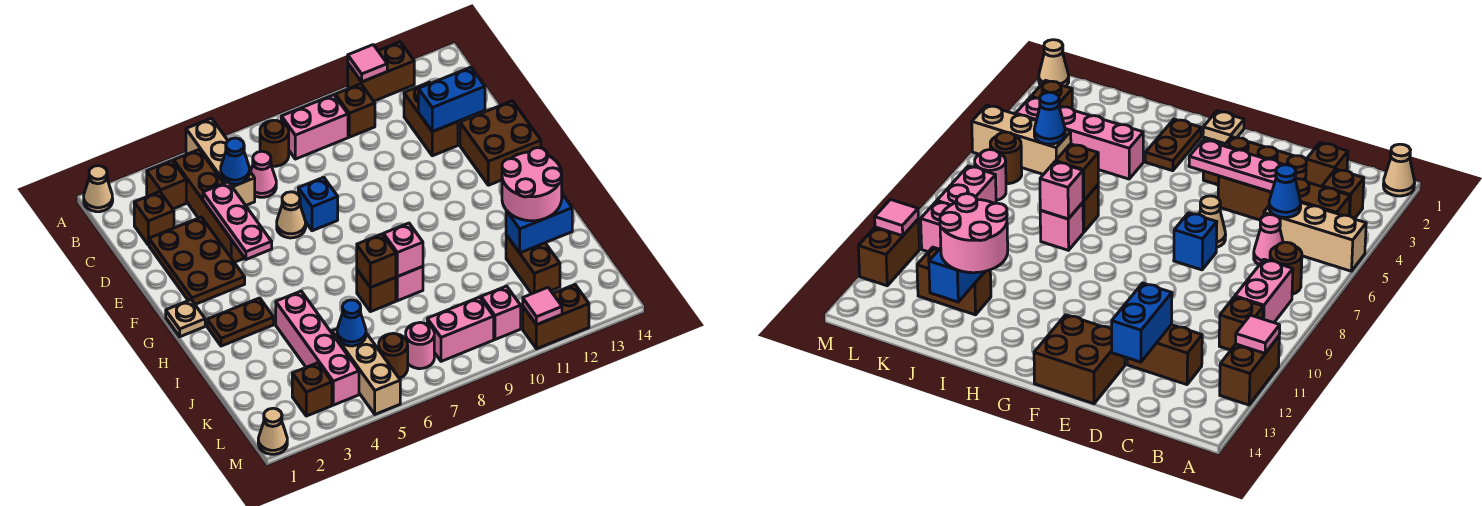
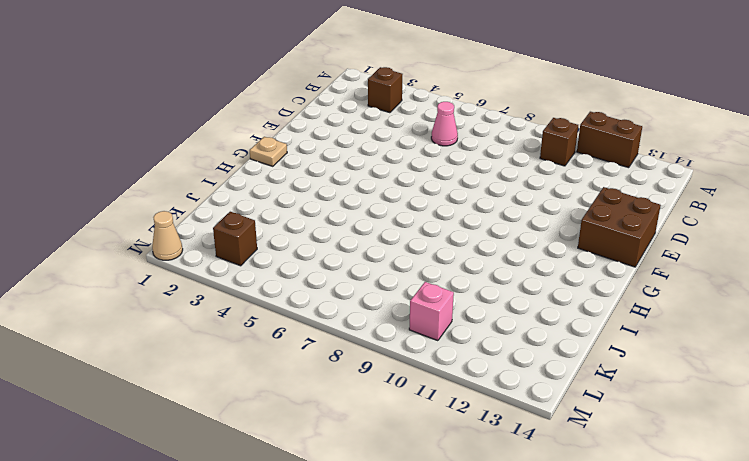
none -> tan 1x1 cone [84,166,113,212]
none -> tan 1x3 brick [186,118,255,205]
none -> brown 1x4 brick [174,150,244,262]
none -> brown 1x1 round brick [260,120,289,166]

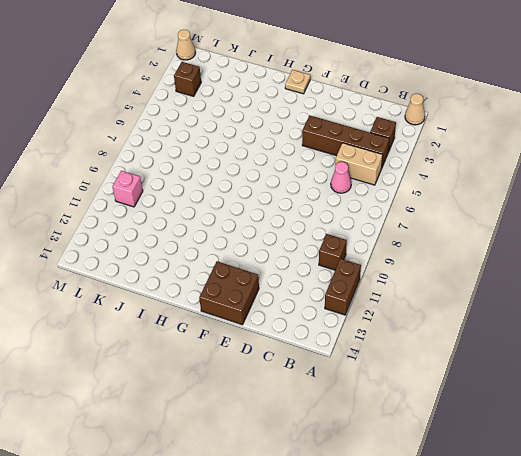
tan 1x2 brick [335,143,383,185] -> tan 1x3 brick [186,118,255,205]
none -> brown 1x1 round brick [260,120,289,166]
none -> pink 1x2 brick [281,95,348,159]
none -> brown 1x1 brick [134,192,174,245]
none -> brown 1x2 brick [404,82,458,156]

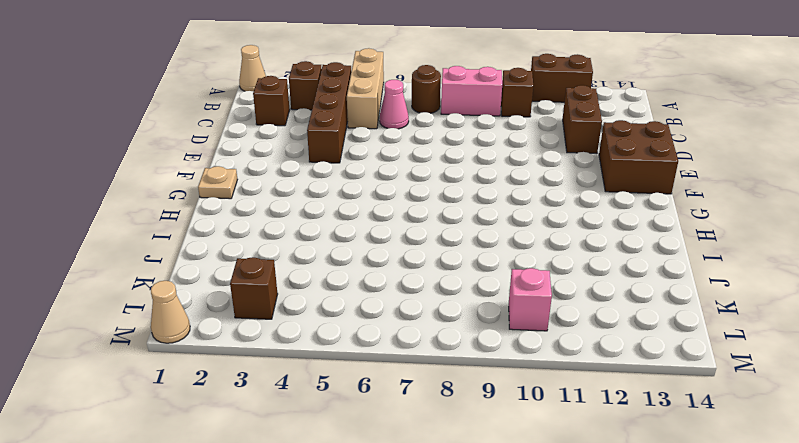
none -> brown 2x3 plate [149,217,245,304]
none -> tan 1x1 cone [277,192,306,238]
none -> blue 1x1 brick [298,177,338,231]
none -> brown 1x2 plate [207,298,274,346]

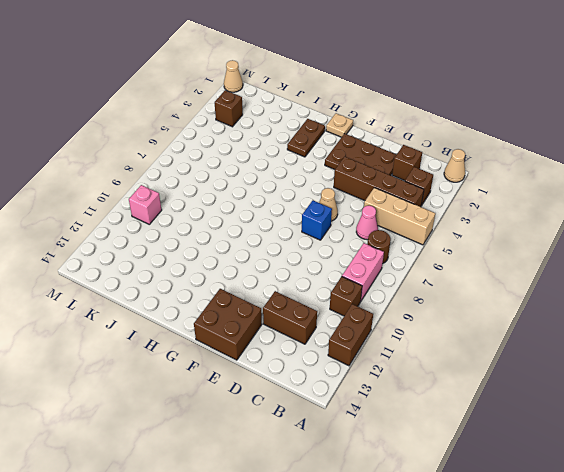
none -> pink 1x4 brick [276,291,359,405]
none -> brown 1x1 brick [357,270,396,312]
none -> pink 1x1 brick [396,267,423,301]
none -> brown 1x2 brick [506,235,560,294]

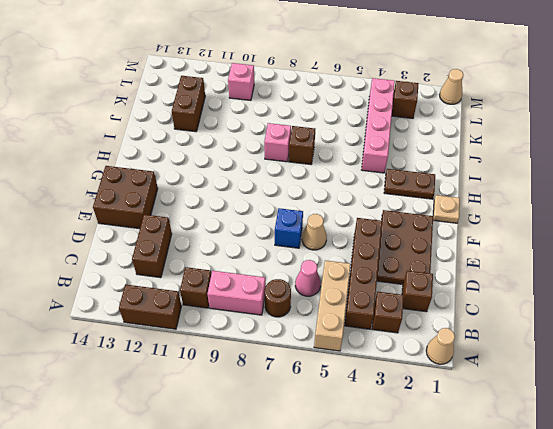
none -> tan 1x3 brick [332,329,400,414]
none -> brown 1x1 round brick [379,333,408,378]
none -> pink 1x1 round brick [406,323,434,369]
none -> pink 1x2 brick [427,297,494,361]

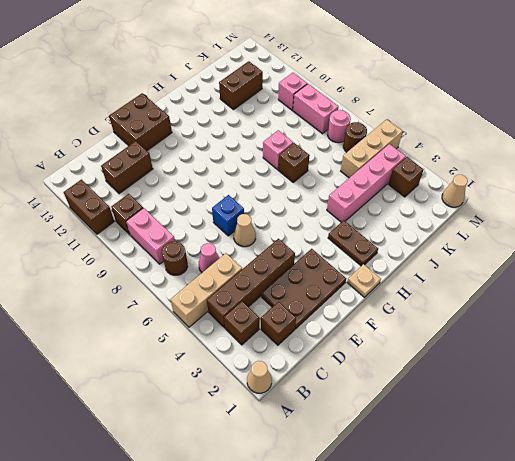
none -> brown 1x2 brick [523,285,589,349]
none -> pink 1x1 tile [348,45,387,82]
none -> blue 1x1 cone [221,138,249,184]
none -> pink 1x3 plate [203,182,272,260]

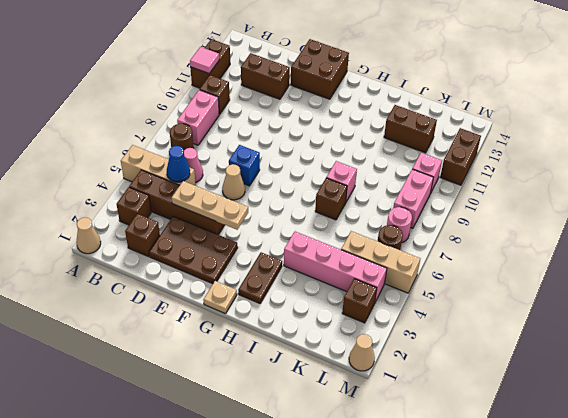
tan 1x3 plate [172,181,248,230] -> pink 1x3 plate [203,182,272,260]
none -> blue 1x2 brick [418,67,485,132]
none -> brown 1x1 brick [357,234,396,288]
none -> pink 1x1 brick [383,223,423,277]
none -> blue 1x2 brick [506,194,572,253]

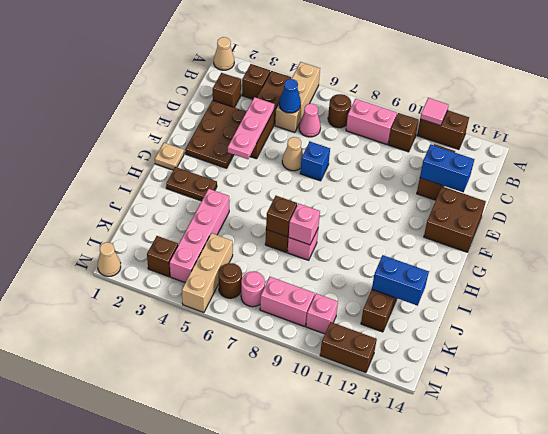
none -> blue 1x1 cone [337,300,366,346]
none -> pink 1x1 tile [523,288,562,325]
none -> pink 2x2 round brick [502,148,562,221]

